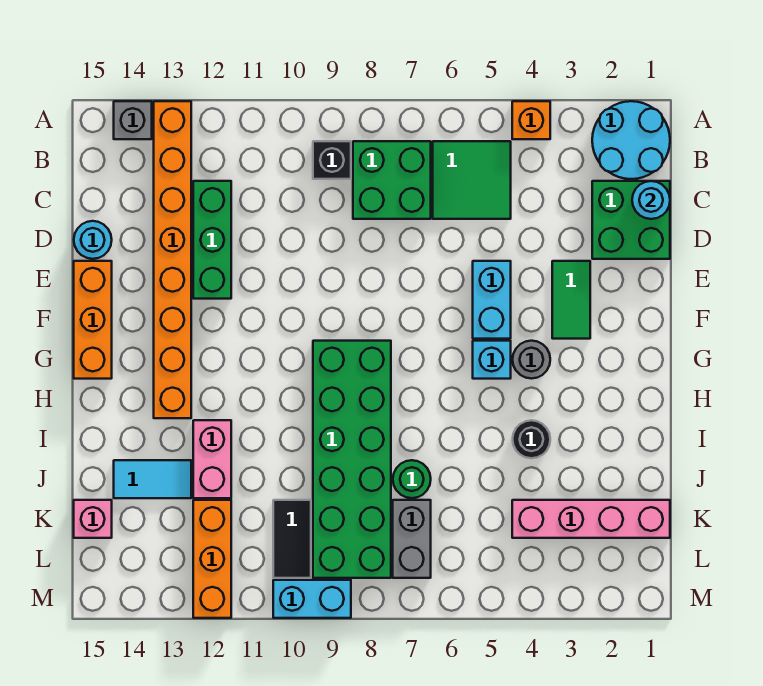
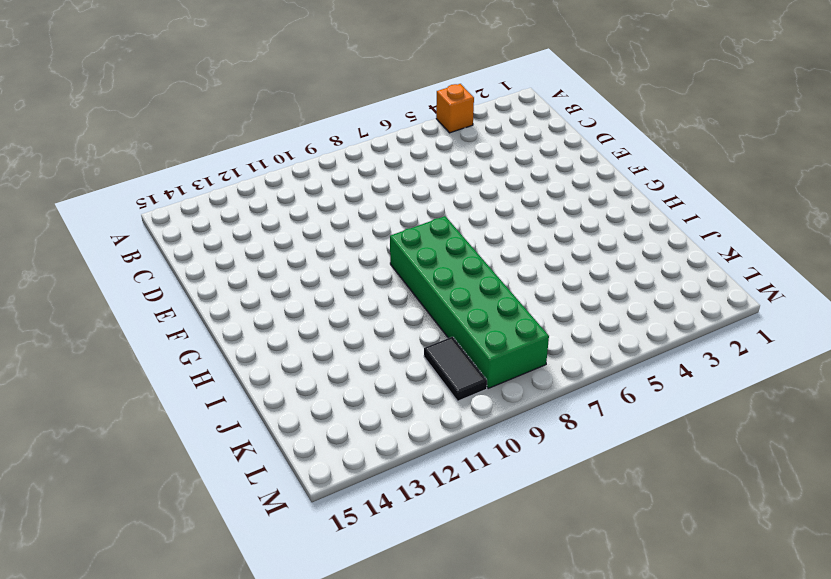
none -> cyan 2x2 round brick [592,101,670,179]
none -> orange 1x8 brick [154,101,191,418]
none -> grey 1x1 brick [114,101,152,139]

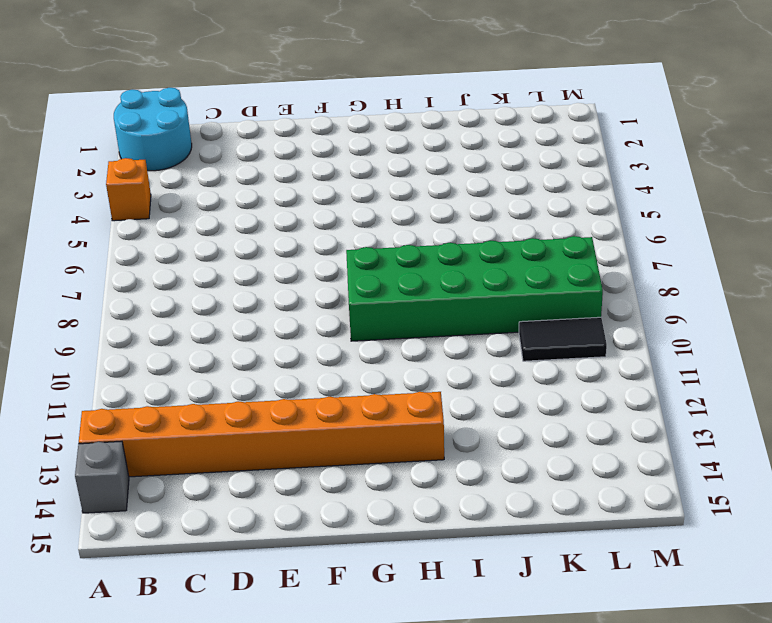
none -> green 2x2 tile [433,141,511,219]
none -> green 2x2 brick [353,141,431,219]
none -> black 1x1 brick [313,141,351,179]

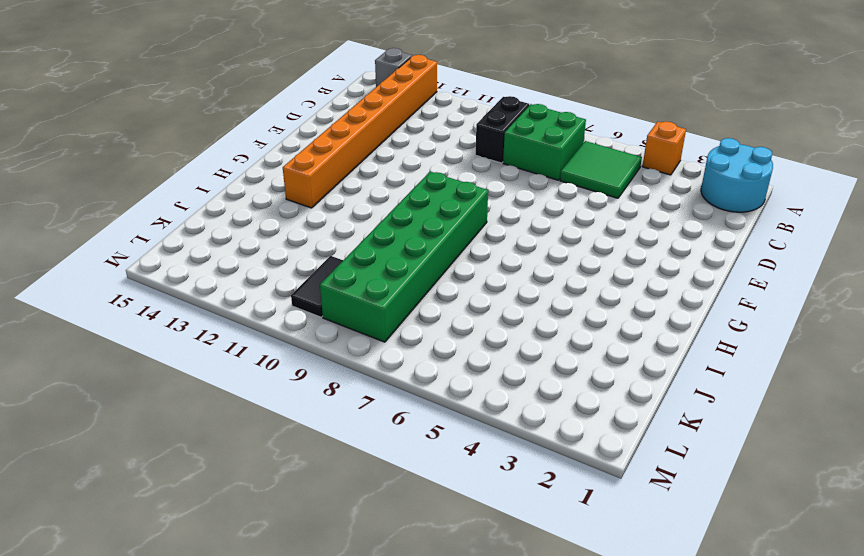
black 1x2 brick [475,96,529,163] -> black 1x1 brick [313,141,351,179]
none -> green 2x2 brick [592,181,670,259]
none -> green 1x3 brick [193,181,231,299]
none -> cyan 1x1 round brick [74,221,112,259]

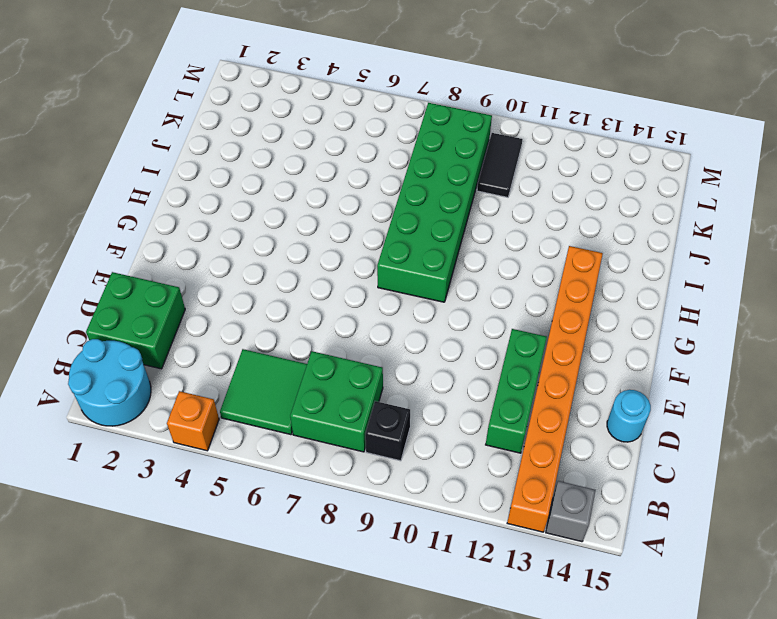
none -> green 1x2 tile [552,261,590,339]
none -> cyan 1x2 brick [473,261,511,339]
none -> orange 1x3 brick [74,261,112,379]

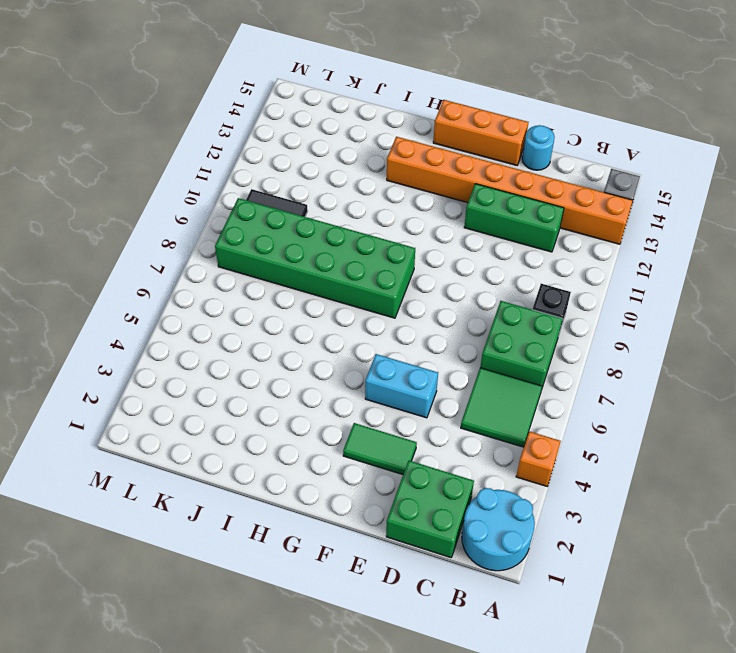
none -> grey 1x1 round brick [513,341,550,379]
none -> cyan 1x1 brick [473,341,511,379]
none -> black 1x1 round brick [513,420,550,458]

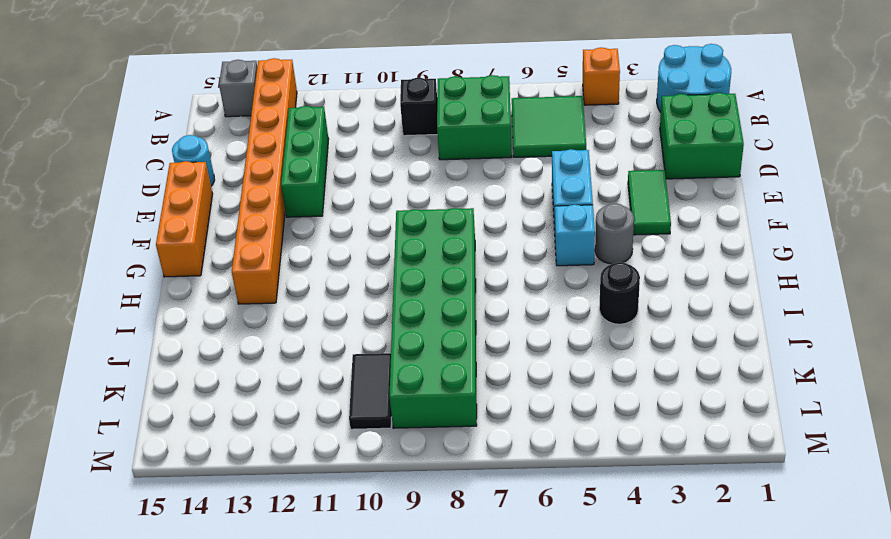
none -> pink 1x2 brick [193,420,231,498]
none -> green 1x1 round brick [393,460,431,498]
none -> cyan 1x2 tile [114,460,191,498]

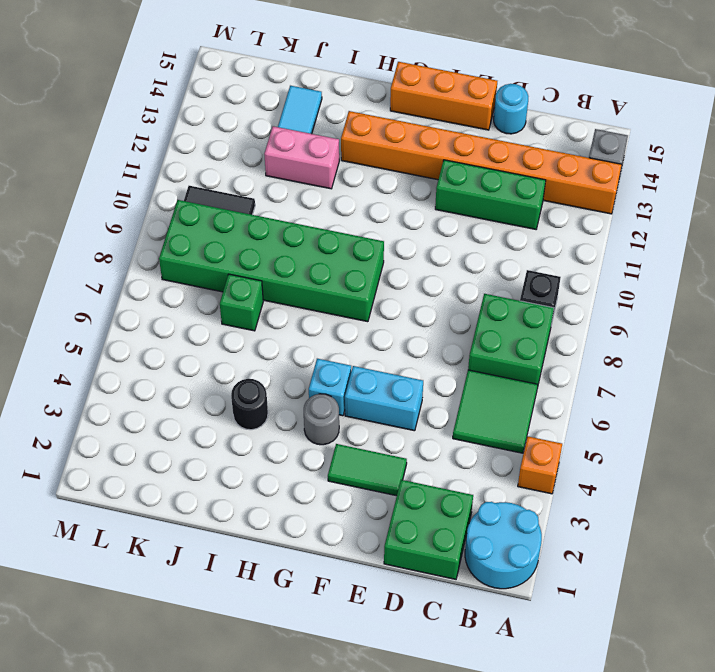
green 1x1 brick [220,274,263,331] -> green 1x1 round brick [393,460,431,498]
none -> pink 1x4 brick [512,500,670,538]
none -> grey 1x2 brick [393,500,431,578]
none -> orange 1x3 brick [193,500,231,618]

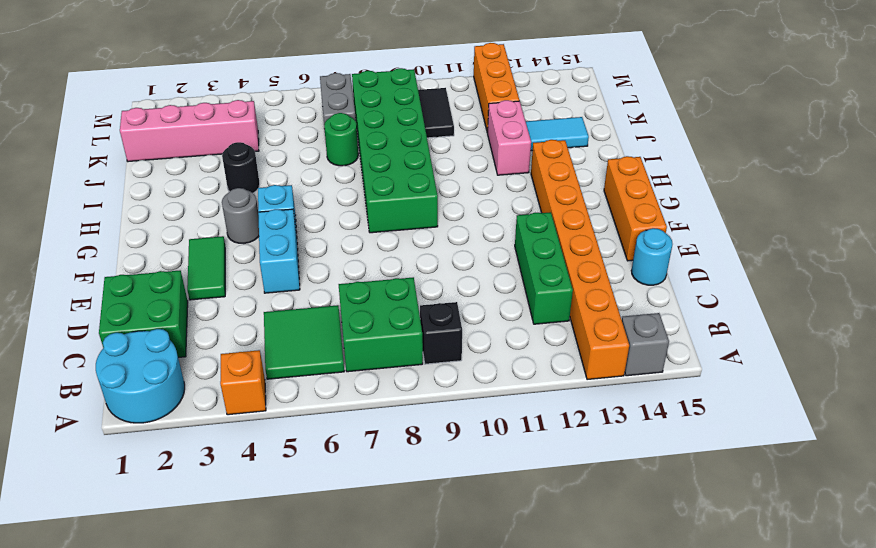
none -> pink 1x1 brick [74,500,112,538]
none -> cyan 1x2 brick [273,580,351,618]
none -> cyan 1x1 round brick [632,181,670,219]

